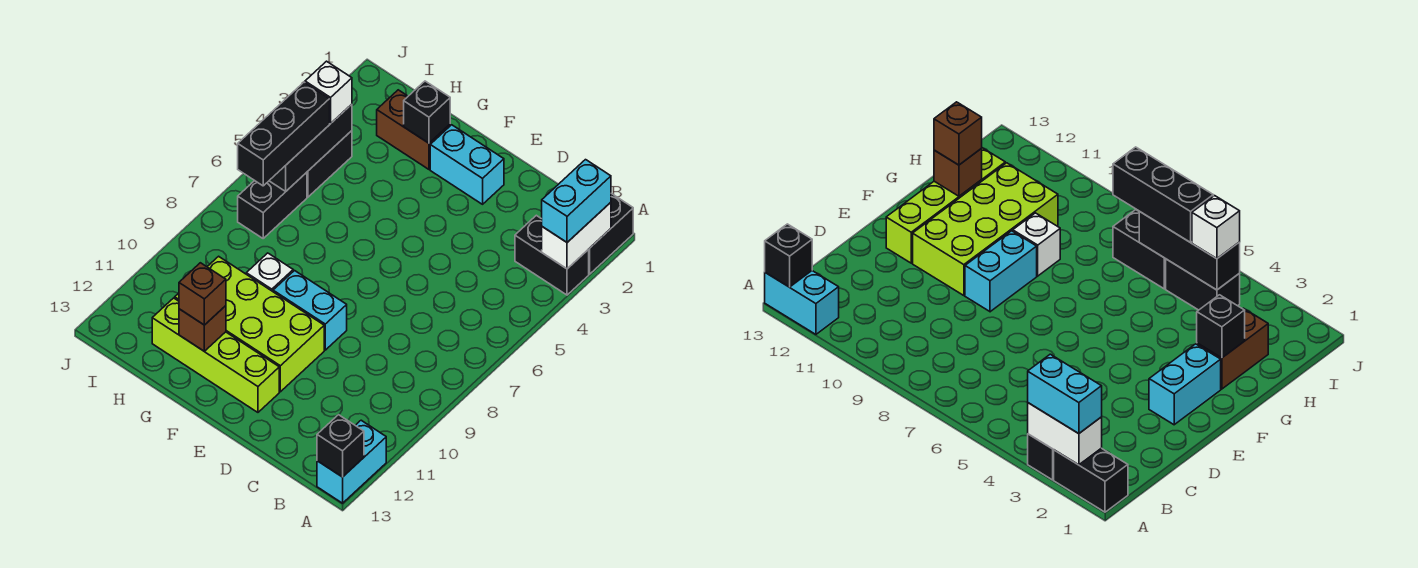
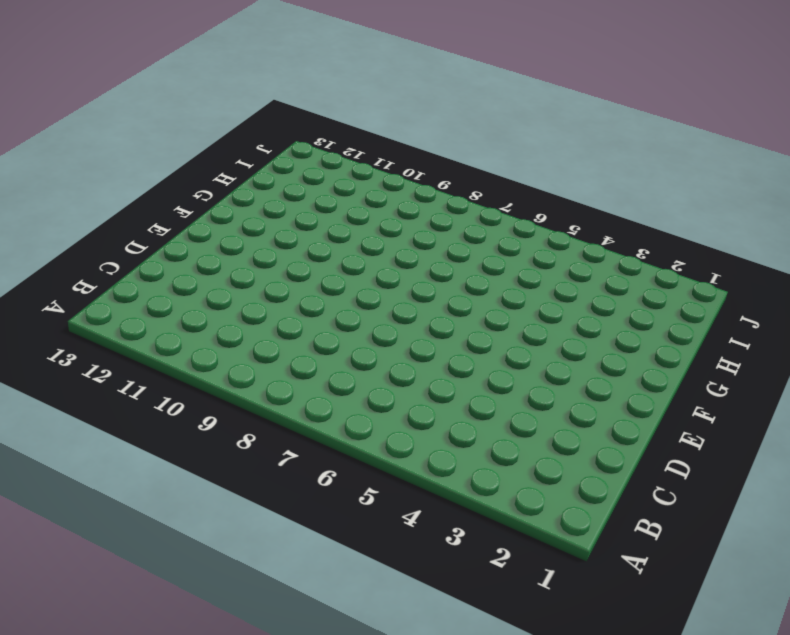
none -> black 1x2 brick [589,193,633,274]
none -> black 1x2 brick [515,215,589,295]
none -> cyan 1x2 brick [317,420,386,503]

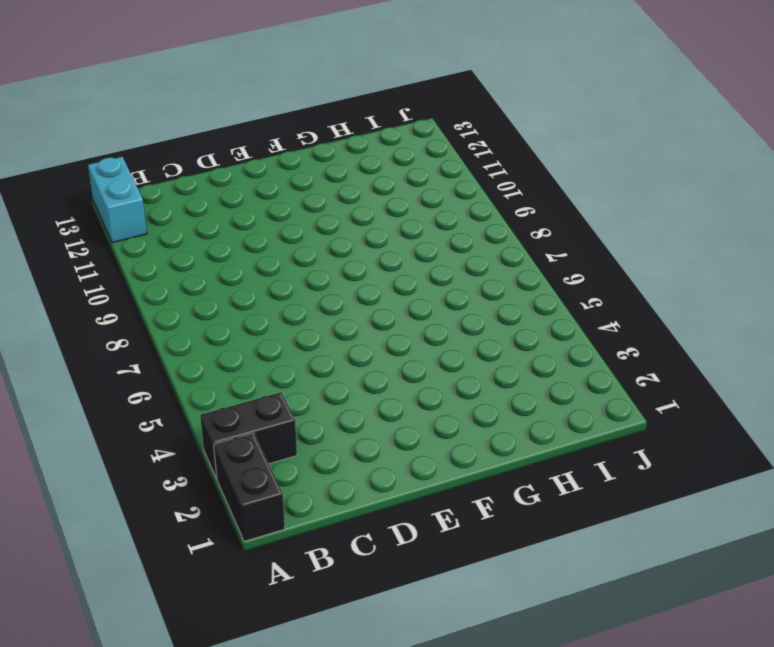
none -> cyan 1x2 brick [430,125,504,204]
none -> cyan 1x2 brick [273,271,347,350]
none -> lime 2x4 brick [175,256,324,392]

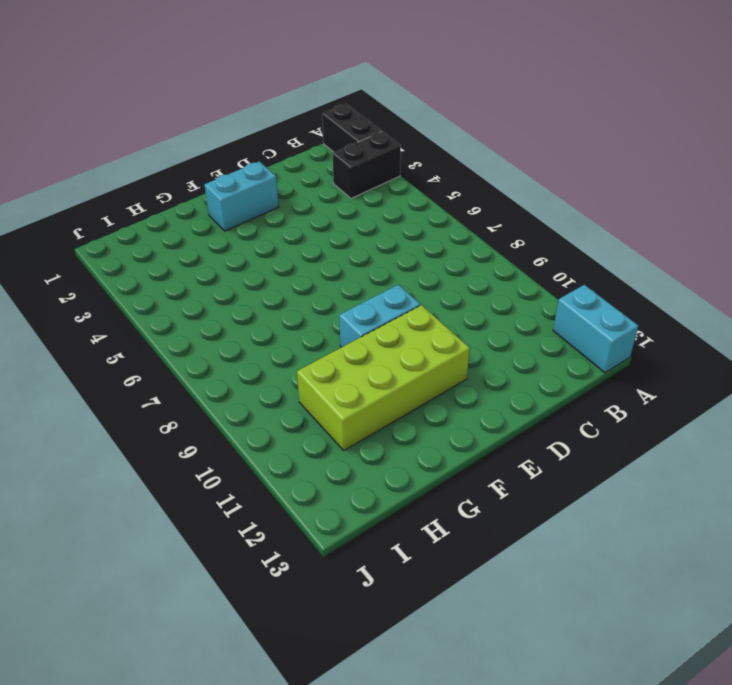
none -> lime 1x4 brick [152,298,279,412]
none -> brown 1x2 brick [377,90,450,169]
none -> white 1x1 brick [246,253,293,291]

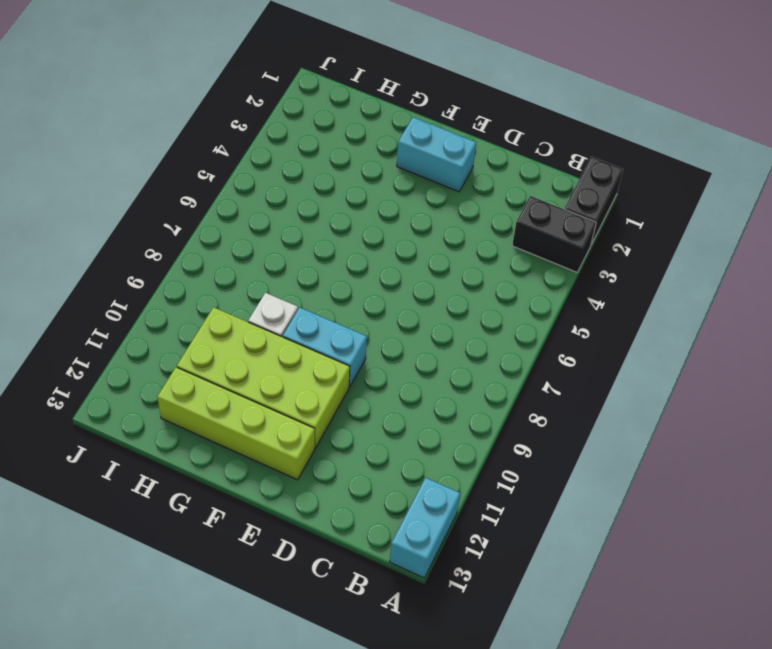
none -> brown 1x2 brick [377,90,450,169]
none -> black 1x2 brick [307,131,352,197]
none -> black 1x2 brick [238,172,307,238]

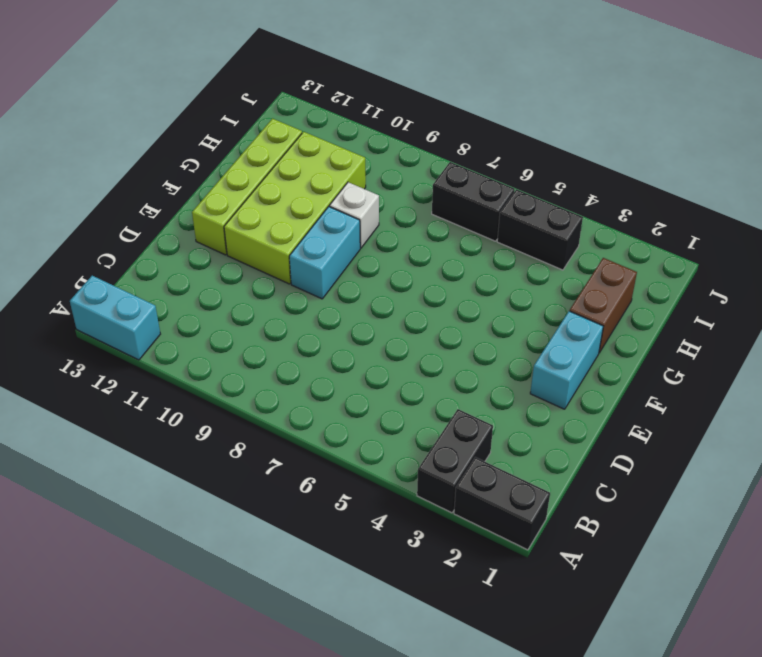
none -> white 1x2 brick [542,202,611,269]
none -> black 1x1 brick [317,415,364,477]
none -> black 1x1 brick [404,81,450,143]

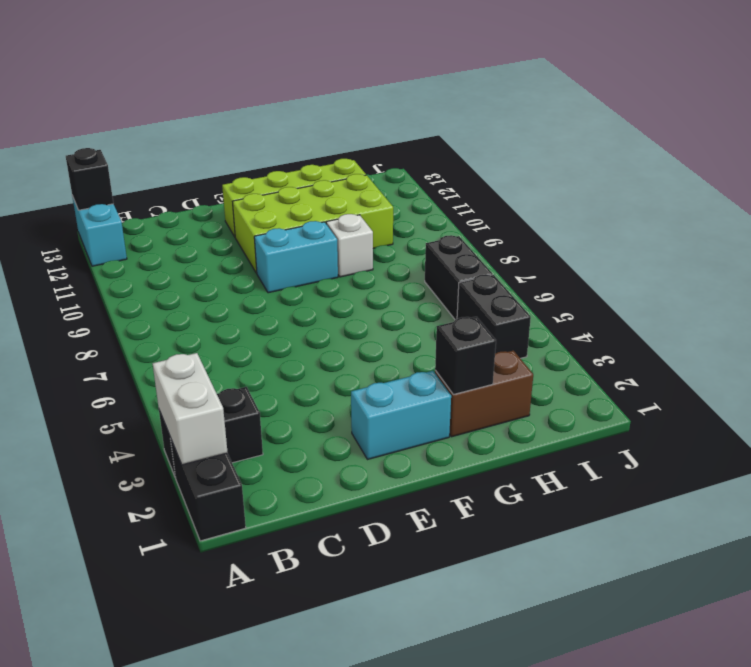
none -> brown 1x1 brick [179,306,226,351]
none -> black 1x3 brick [269,104,352,192]
none -> cyan 1x2 brick [542,160,611,242]

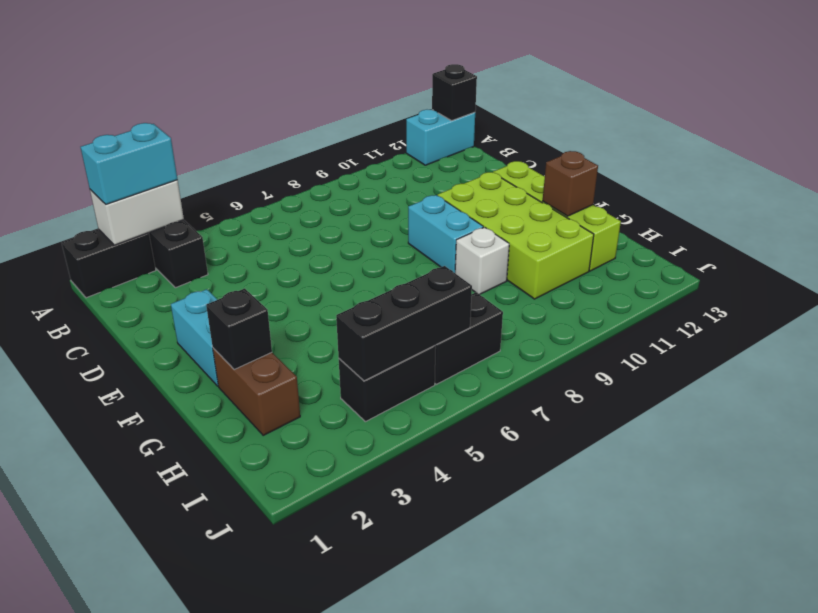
none -> brown 1x1 brick [179,263,226,325]
none -> white 1x1 brick [305,61,352,123]
none -> black 1x3 brick [238,82,330,186]

